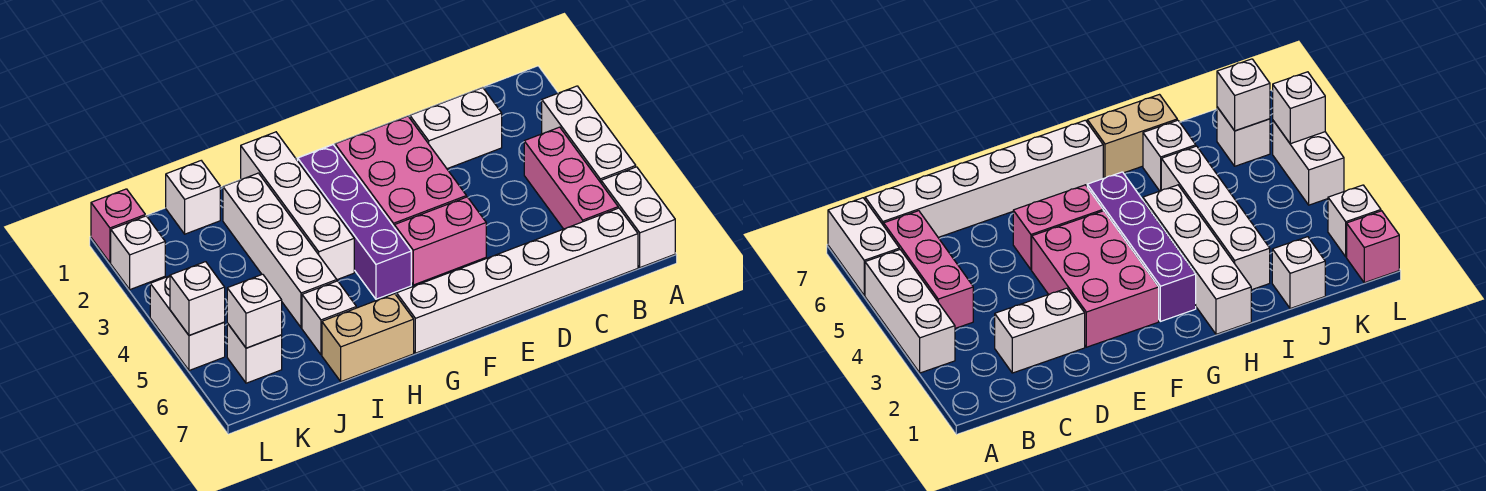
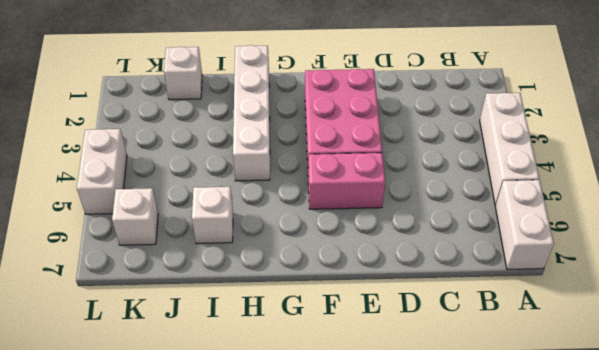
none -> pink 1x3 brick [524,127,618,229]
none -> white 1x6 brick [397,208,638,353]
none -> white 1x2 brick [410,88,502,169]

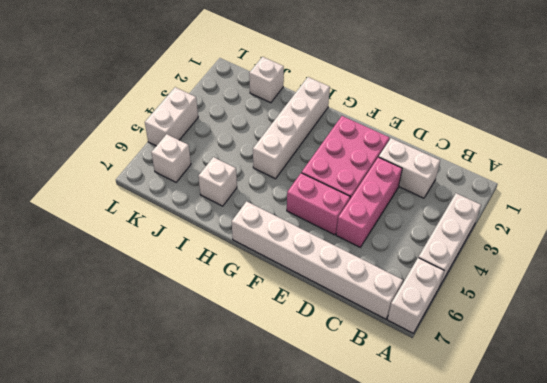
pink 1x3 brick [336,157,402,247] -> pink 1x3 brick moved to [524,127,618,229]
none -> purple 1x4 brick [298,145,411,299]
none -> tan 1x2 brick [322,294,414,382]
none -> white 1x4 brick [223,173,337,328]

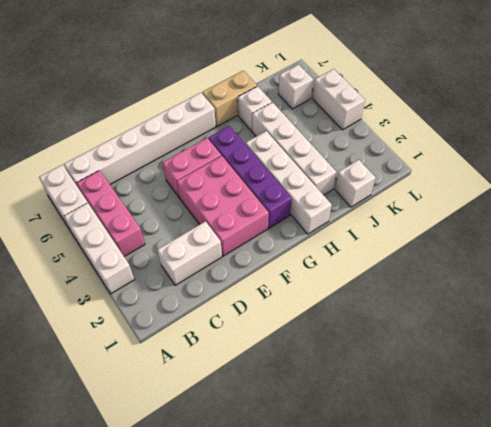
none -> pink 1x1 brick [91,189,145,263]
none -> white 1x1 brick [111,216,165,290]
none -> white 1x1 brick [227,274,282,348]

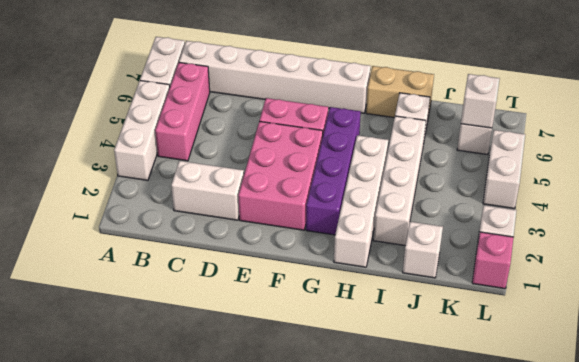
none -> white 1x1 brick [170,262,225,335]

